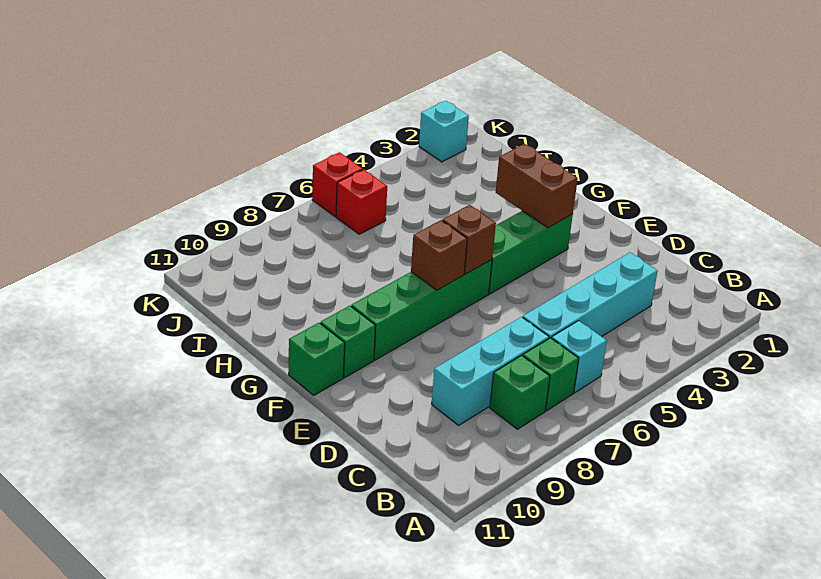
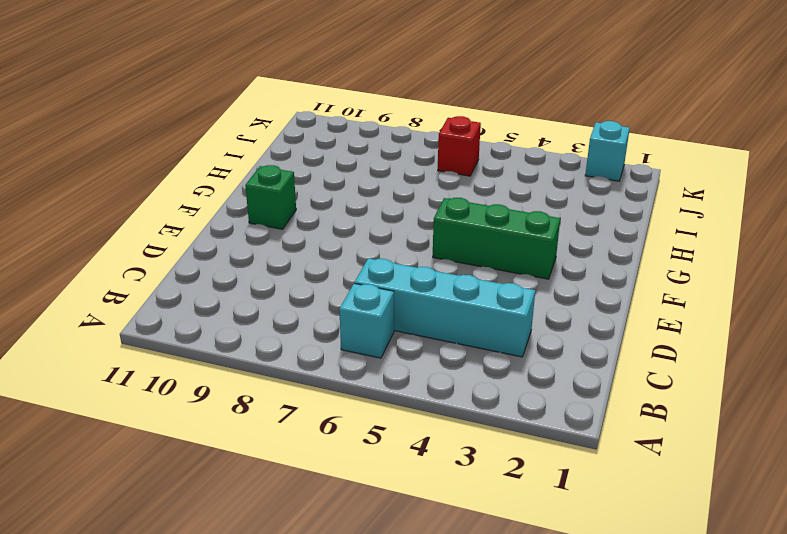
none -> green 1x1 brick [523,338,579,411]
none -> green 1x1 brick [490,355,550,429]
none -> cyan 1x3 brick [432,317,549,425]

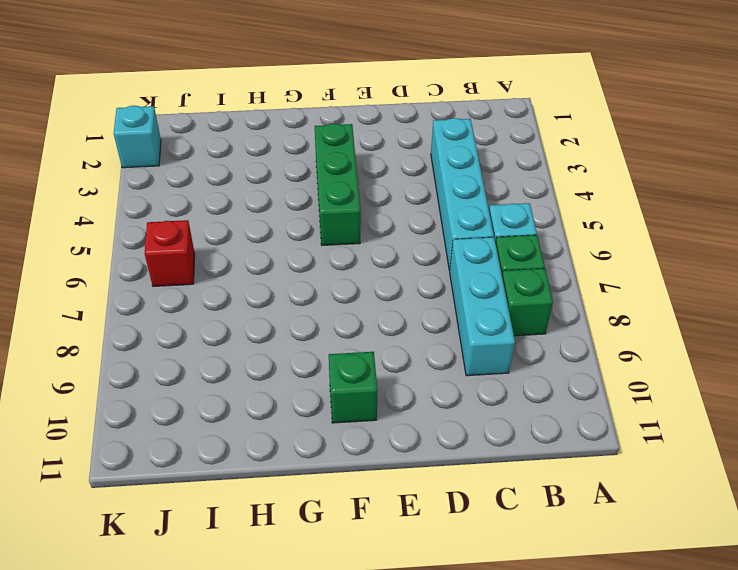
none -> green 1x4 brick [351,260,492,360]
none -> green 1x1 brick [289,323,345,395]
none -> red 1x1 brick [312,152,363,216]

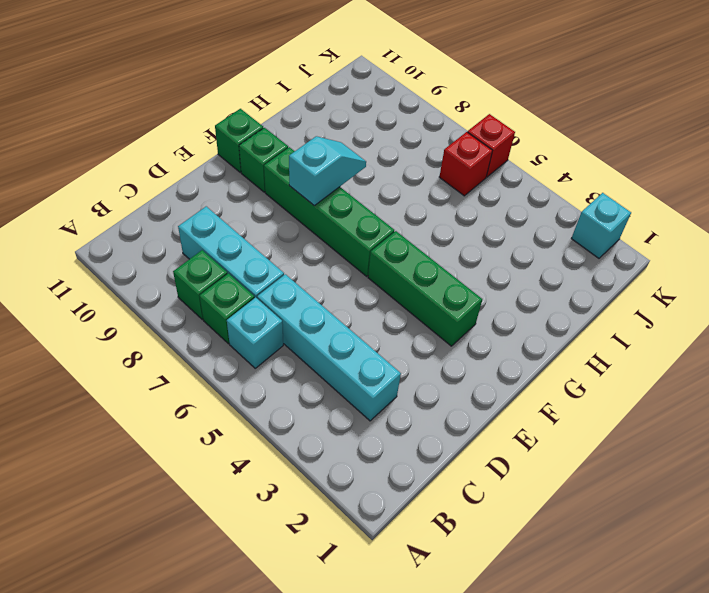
cyan 1x2 slope [289,136,366,206] -> none
none -> brown 1x2 brick [496,144,578,228]
none -> brown 1x1 brick [442,205,496,274]
none -> brown 1x1 brick [411,220,467,290]

